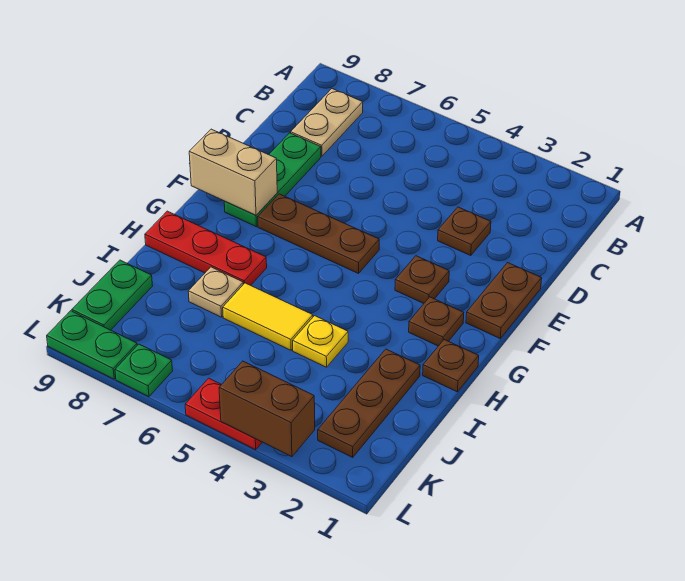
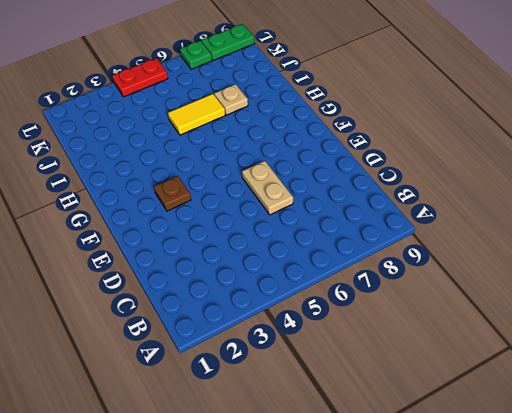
tan 1x2 plate [242,161,293,215] -> tan 1x2 plate moved to [291,89,363,156]
none -> brown 1x1 plate [438,207,491,255]
none -> green 1x3 plate [224,133,321,227]
none -> brown 1x2 plate [466,263,542,338]

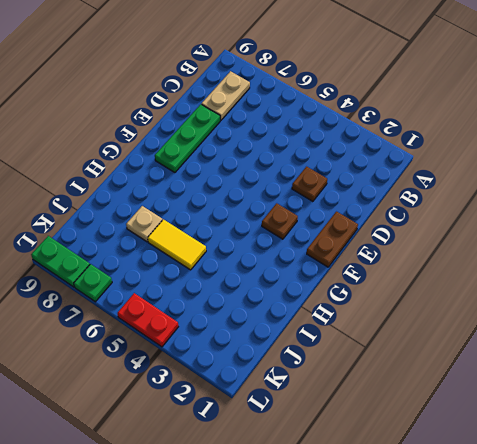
none -> brown 1x3 plate [258,194,379,274]
none -> brown 1x1 plate [409,297,464,346]
none -> brown 1x1 plate [423,340,479,392]

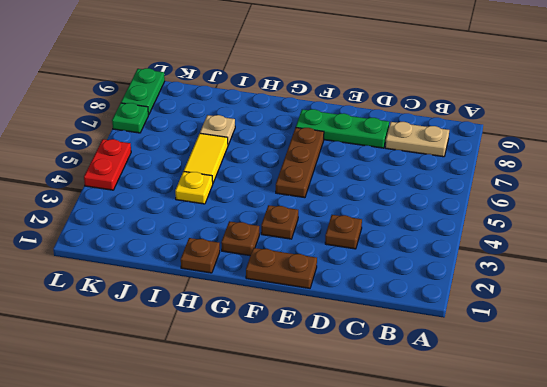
none -> red 1x3 plate [145,211,267,285]
none -> brown 1x3 plate [318,349,420,457]
none -> green 1x2 plate [72,260,152,330]

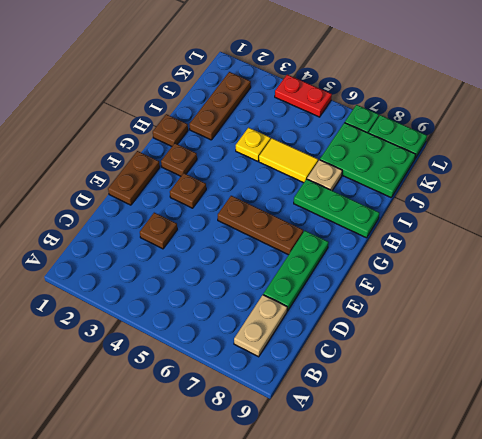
green 1x3 plate [294,179,379,238] -> red 1x3 plate [145,211,267,285]
green 2x3 plate [320,123,416,197] -> green 1x2 plate [72,260,152,330]
none -> tan 1x2 brick [189,129,277,215]
none -> brown 1x2 brick [219,361,315,457]

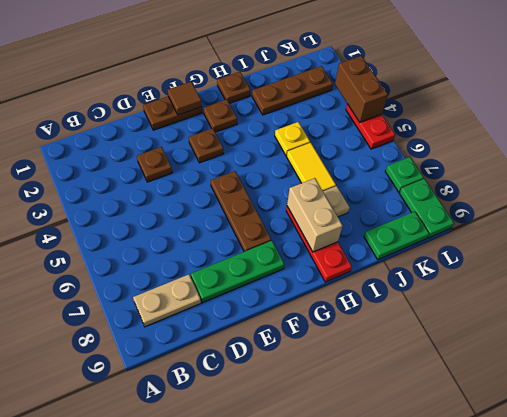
brown 1x1 tile [168,82,202,115] -> none
tan 1x2 brick [287,178,343,252] -> tan 1x2 brick moved to [189,129,277,215]

